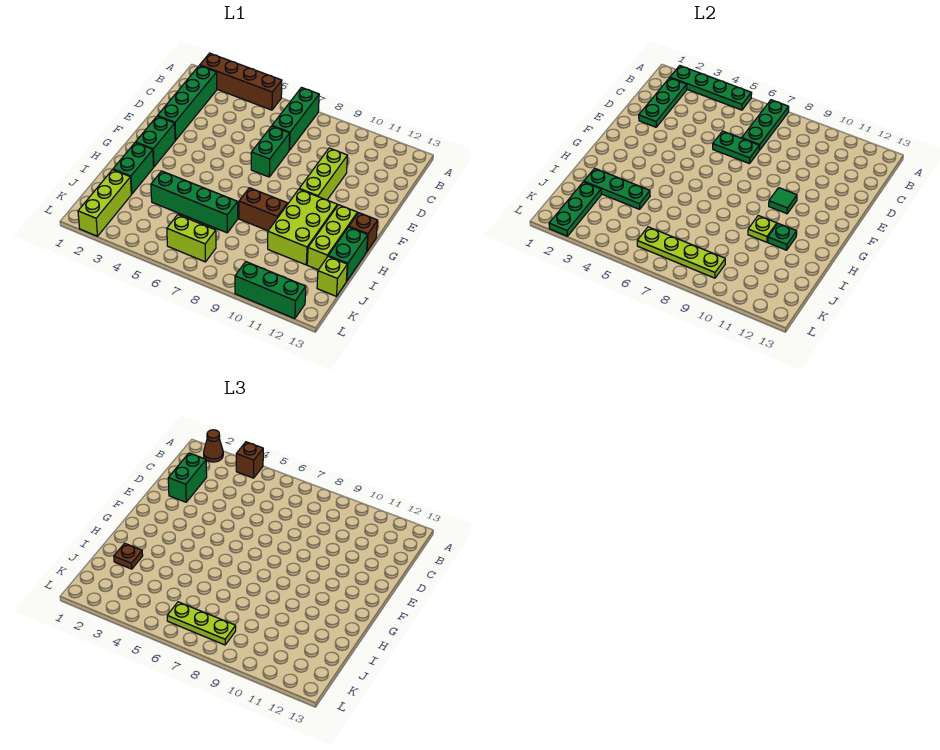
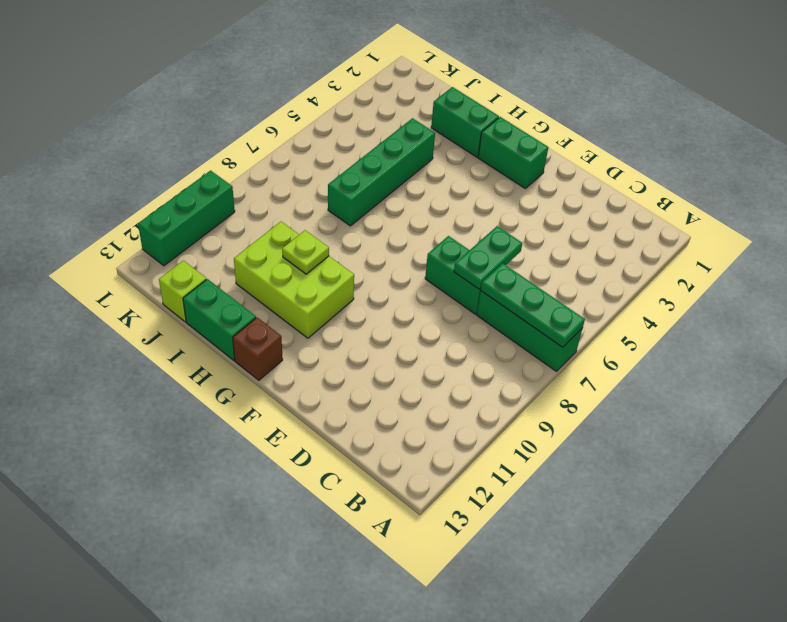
none -> brown 1x4 brick [200,53,282,110]
none -> green 1x4 brick [158,66,217,140]
none -> lime 1x3 brick [300,148,347,200]
none -> lime 1x3 brick [307,205,358,270]

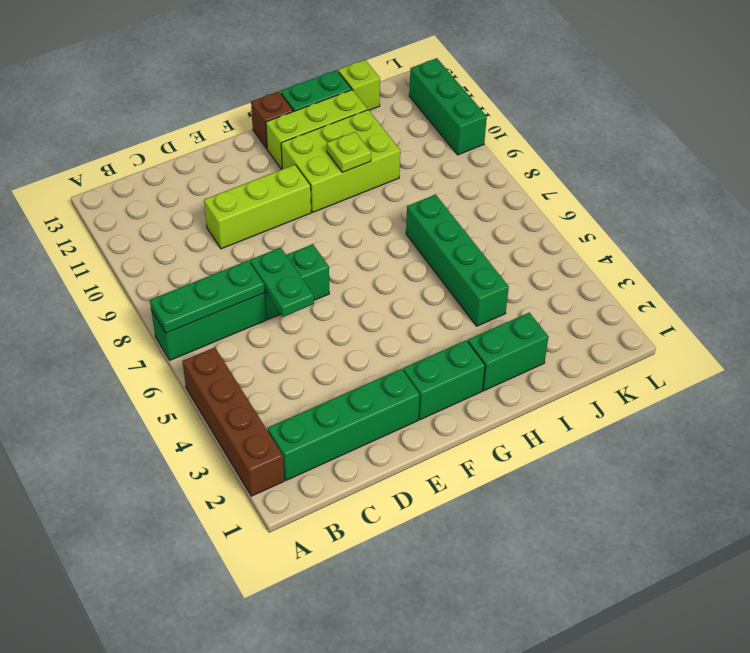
none -> brown 1x2 brick [239,188,287,231]
none -> lime 1x3 brick [78,170,131,236]
none -> lime 1x2 brick [167,215,216,262]
none -> green 1x4 plate [670,66,752,110]

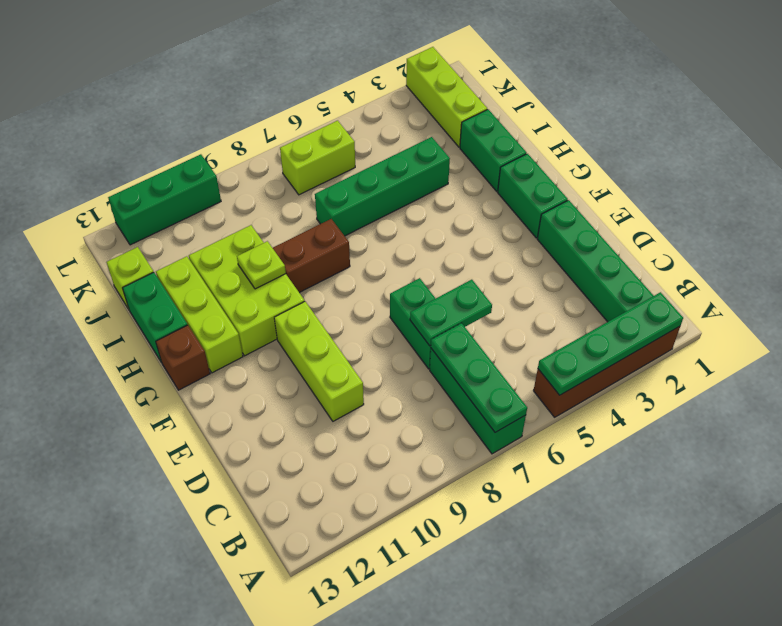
none -> green 1x3 plate [639,78,687,127]
none -> green 1x1 tile [769,188,797,214]
none -> green 1x1 plate [768,224,797,250]
none -> green 1x3 plate [584,168,650,209]

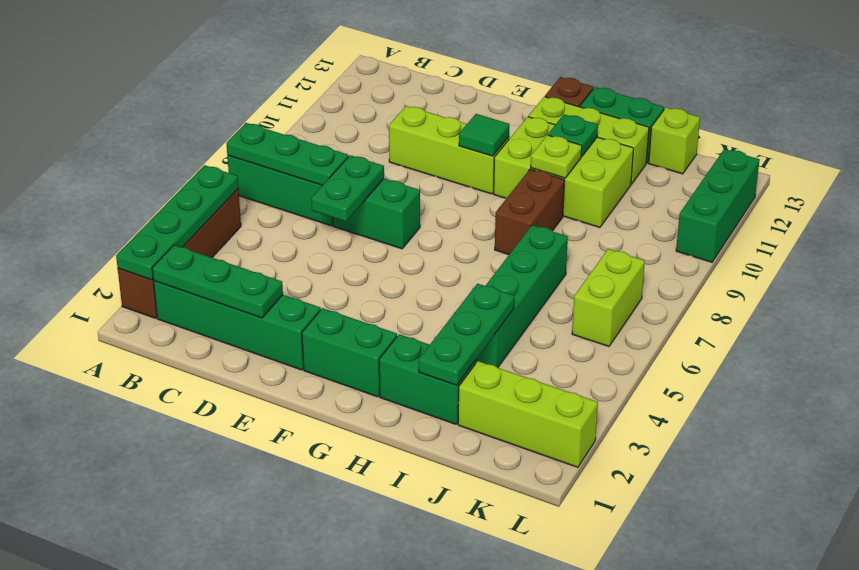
none -> green 1x3 plate [549,182,601,236]
none -> lime 1x4 plate [637,227,725,278]
none -> brown 1x1 cone [204,430,223,462]
none -> brown 1x1 brick [236,442,263,478]

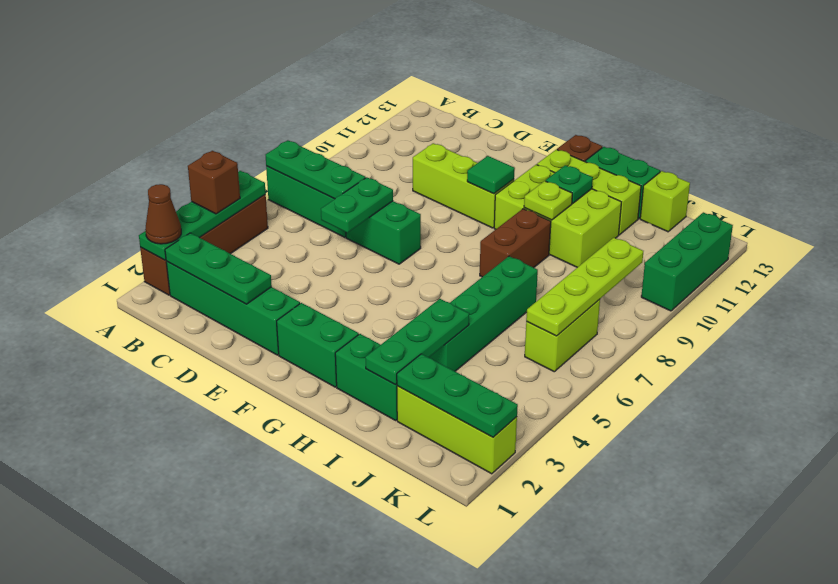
none -> green 1x2 brick [168,453,207,502]
none -> brown 1x1 plate [114,543,143,569]
none -> lime 1x3 plate [167,602,236,645]

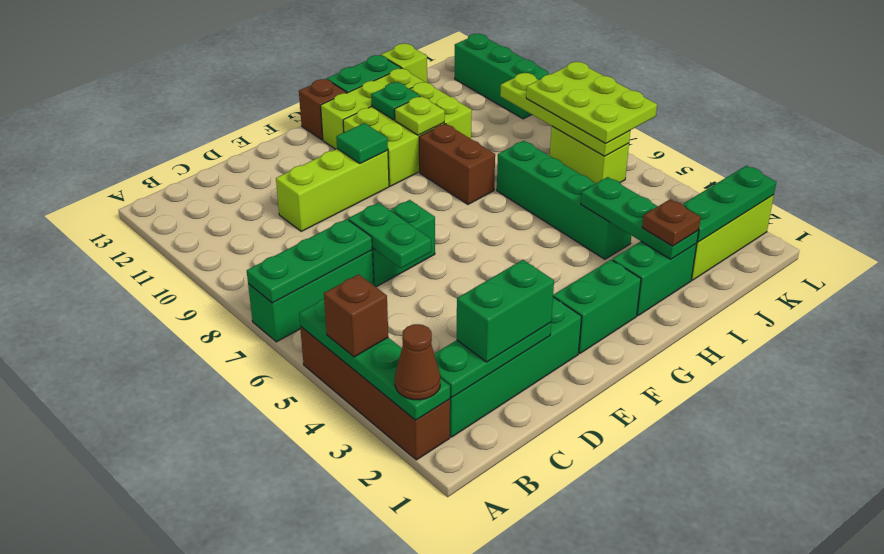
lime 2x3 plate [526,62,657,143] -> lime 1x3 plate [167,602,236,645]

